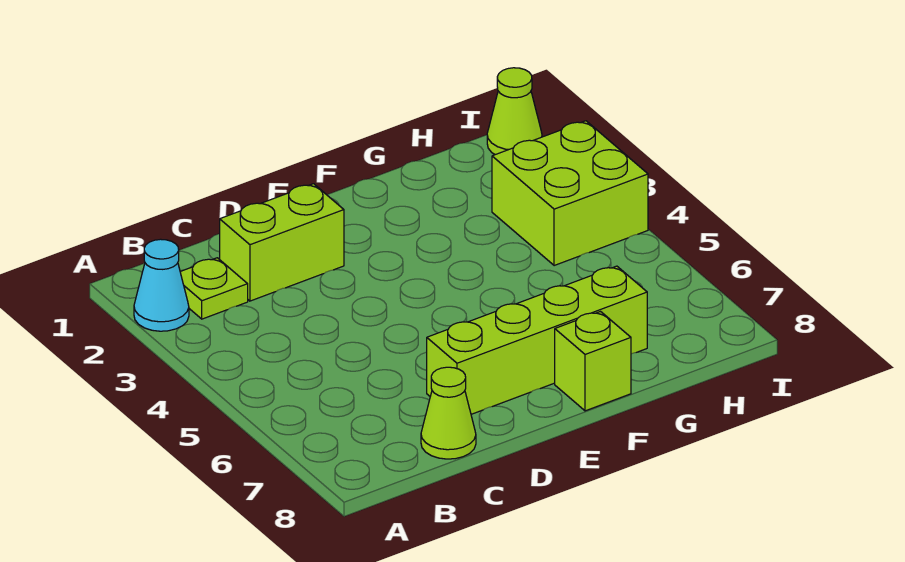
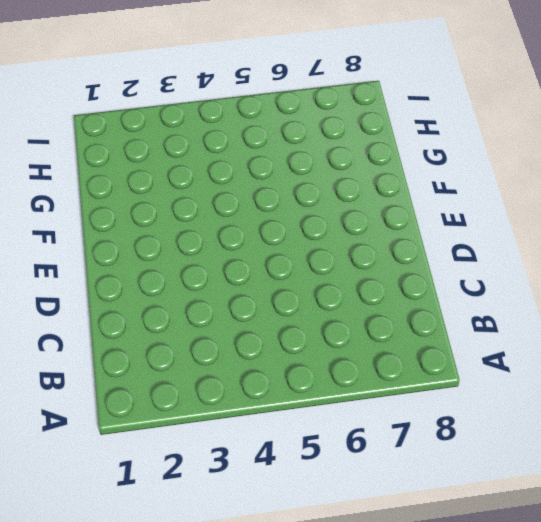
none -> cyan 1x1 cone [134,239,189,331]
none -> lime 1x1 plate [180,258,248,319]

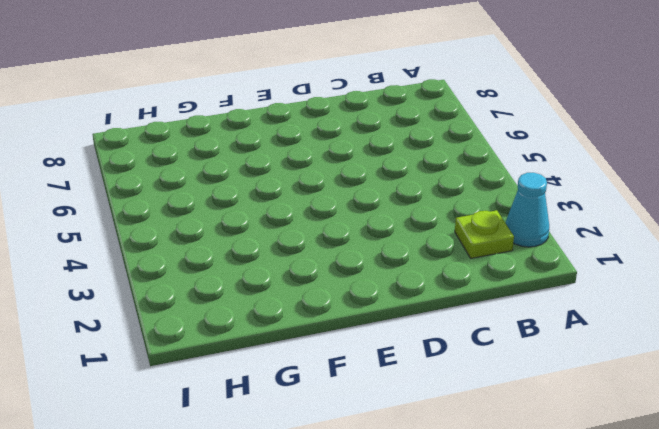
none -> lime 1x2 brick [220,184,344,301]
none -> lime 1x1 cone [421,367,476,459]

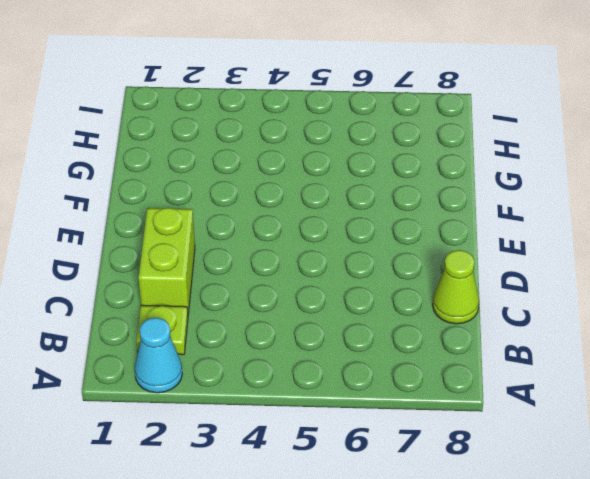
none -> lime 1x4 brick [427,266,647,414]
none -> lime 1x1 brick [555,312,631,411]

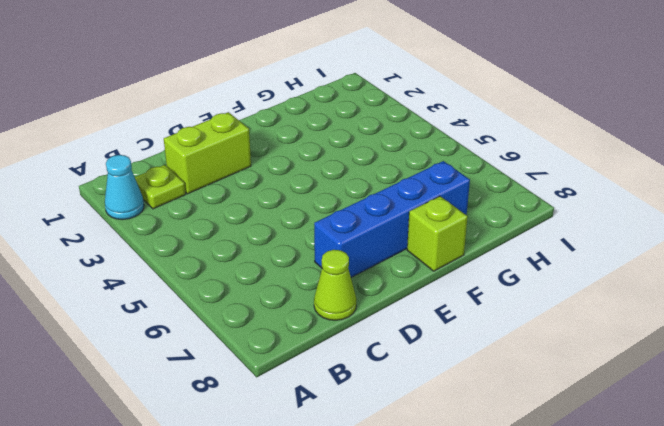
blue 1x4 brick [314,161,470,277] -> lime 1x4 brick [427,266,647,414]
none -> lime 2x2 brick [492,121,648,266]
none -> lime 1x1 cone [487,68,542,155]

